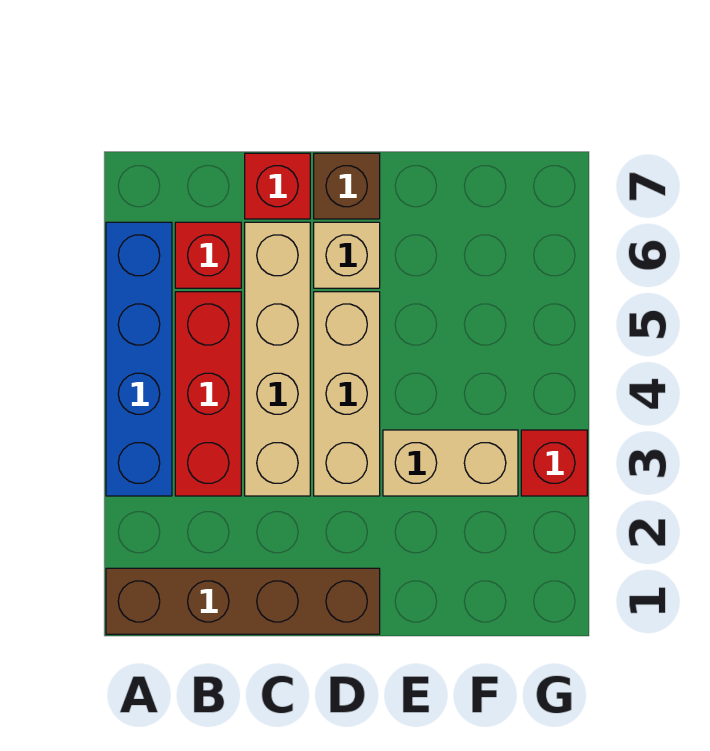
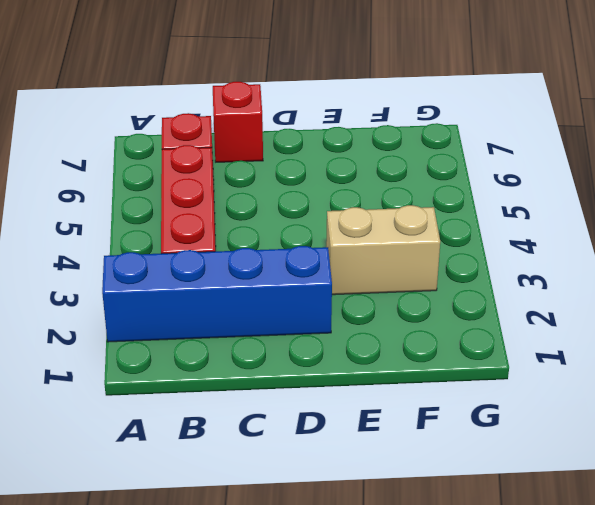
blue 1x4 brick [102,246,332,342] -> blue 1x4 brick turned to [106,222,172,496]
none -> brown 1x4 brick [106,568,380,634]
none -> tan 1x4 brick [245,222,310,496]

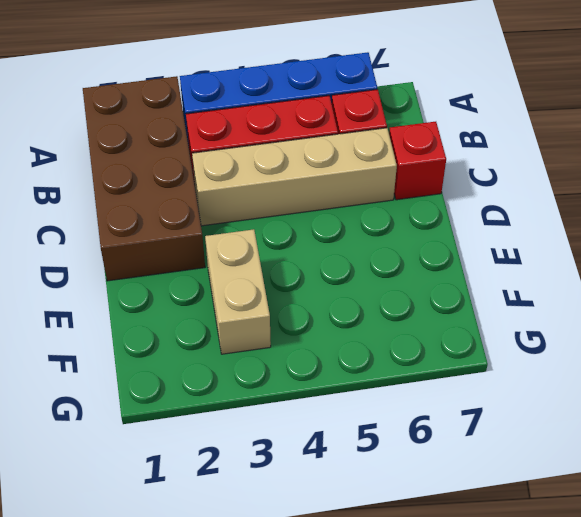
brown 2x4 brick [83,76,205,281] -> brown 1x4 brick [106,568,380,634]
none -> tan 1x3 brick [314,292,380,496]
none -> tan 1x1 brick [314,222,380,288]

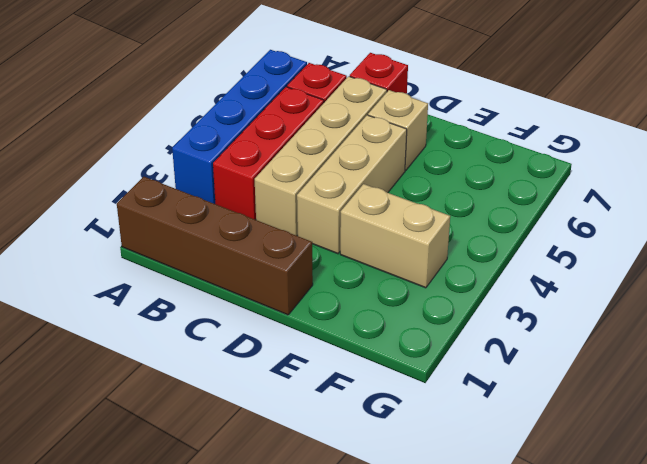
none -> brown 1x1 brick [314,153,380,219]
none -> red 1x1 brick [521,430,587,496]

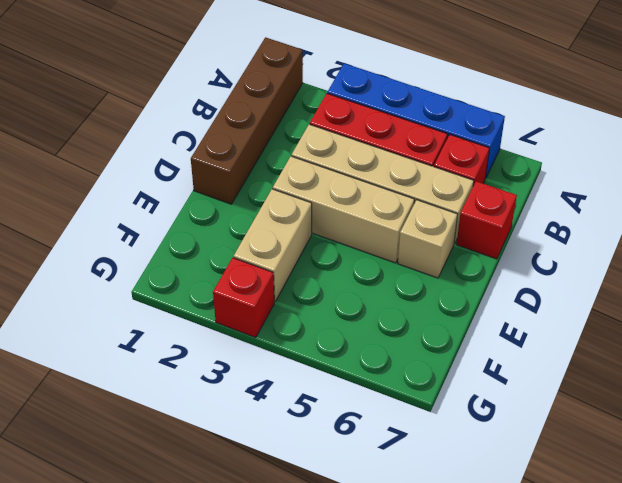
none -> brown 1x1 brick [314,153,380,219]

